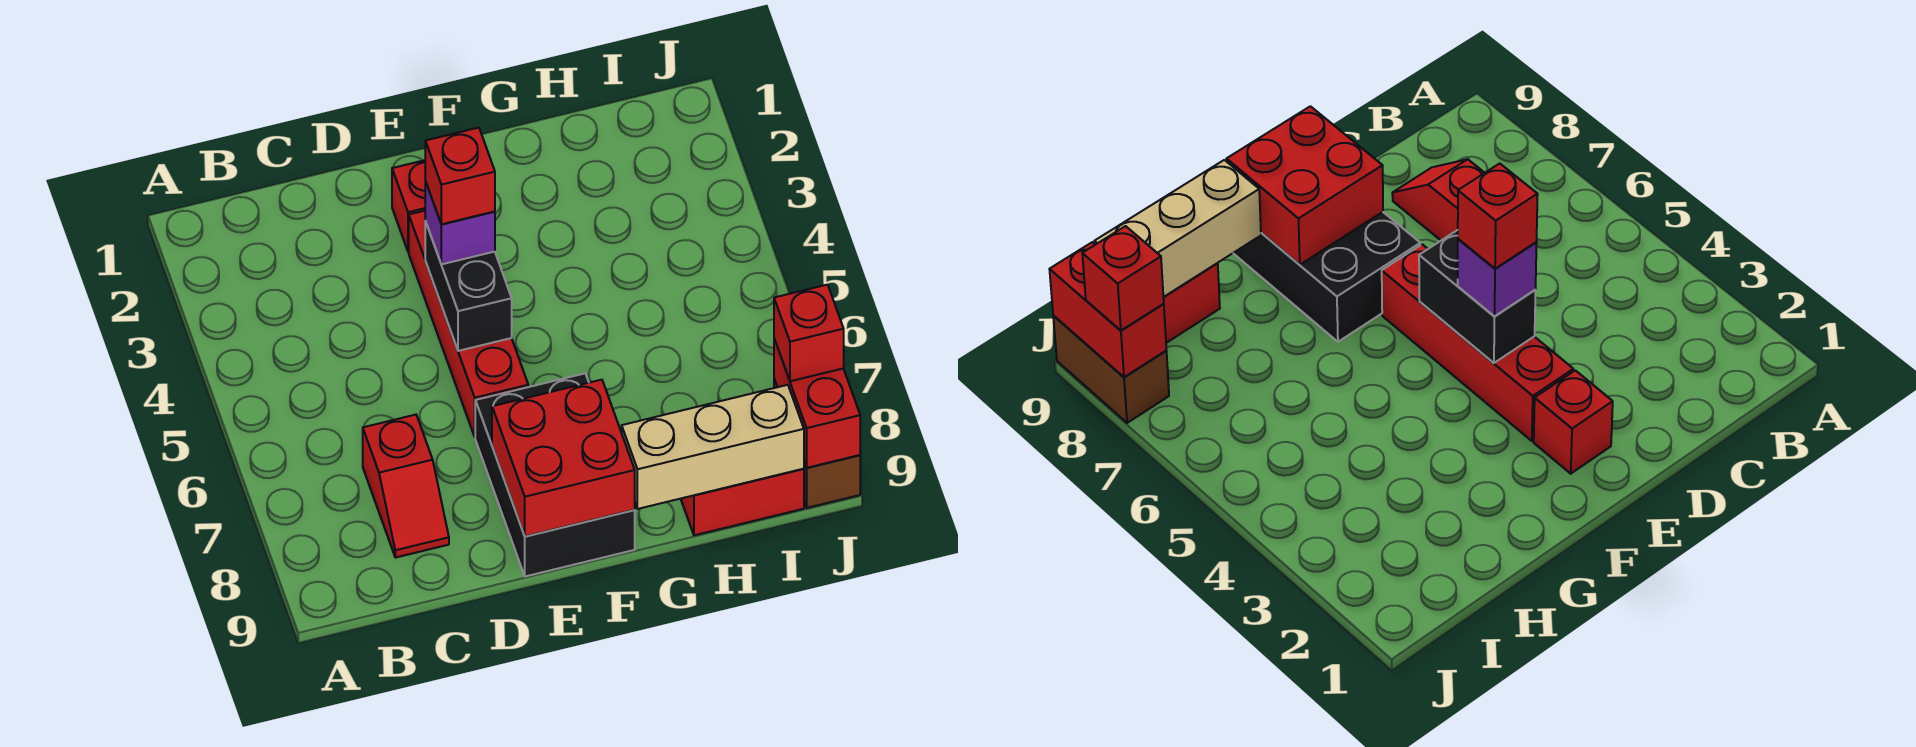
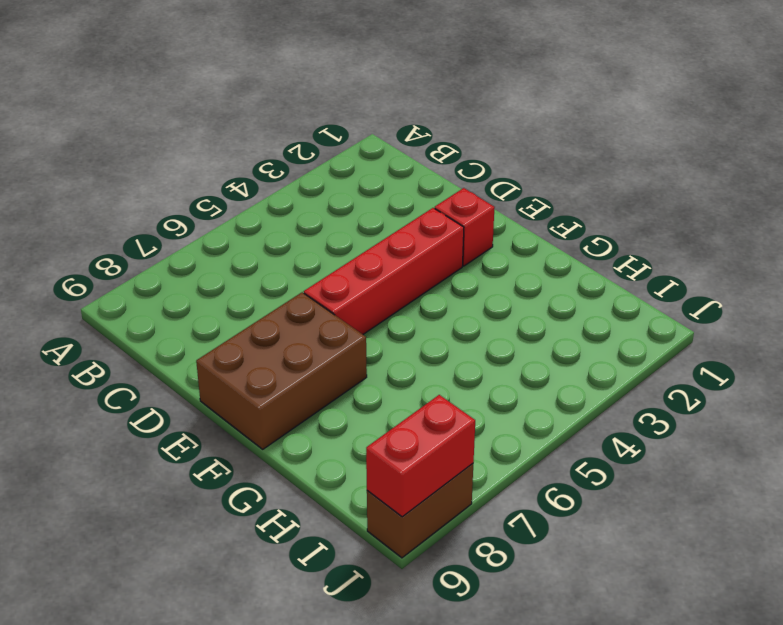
brown 2x3 brick [196,292,367,449] -> black 2x3 brick [475,374,635,576]
none -> red 1x2 slope [363,415,449,558]
none -> red 1x2 brick [681,469,804,535]
none -> black 1x2 brick [425,221,512,351]

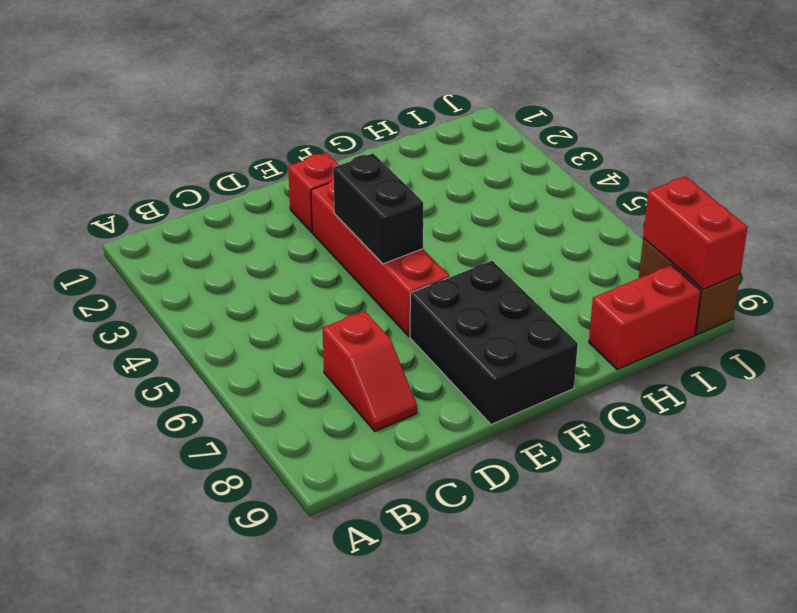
none -> red 2x2 brick [492,380,635,536]
none -> tan 1x3 brick [622,385,804,509]
none -> purple 1x1 brick [425,181,495,264]

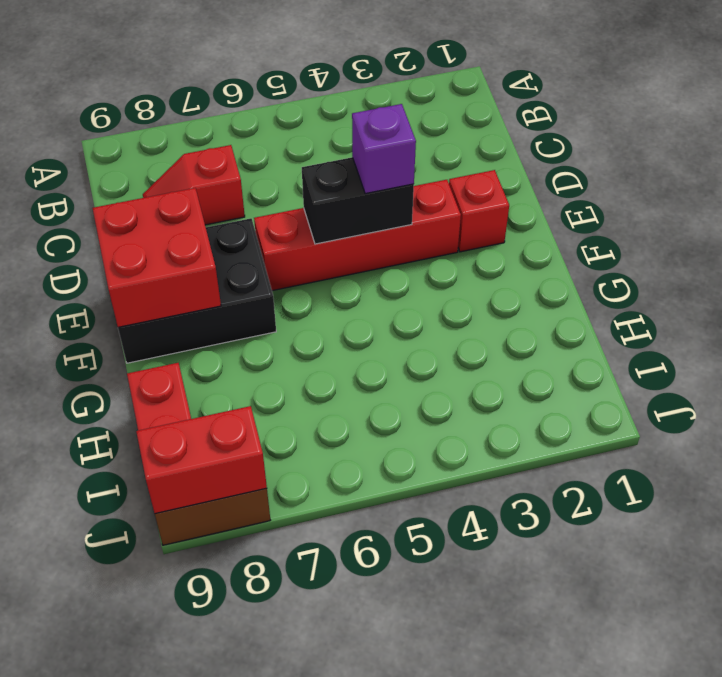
none -> tan 1x3 brick [622,385,804,509]
none -> red 1x1 brick [774,285,844,381]
none -> red 1x1 brick [425,128,495,224]

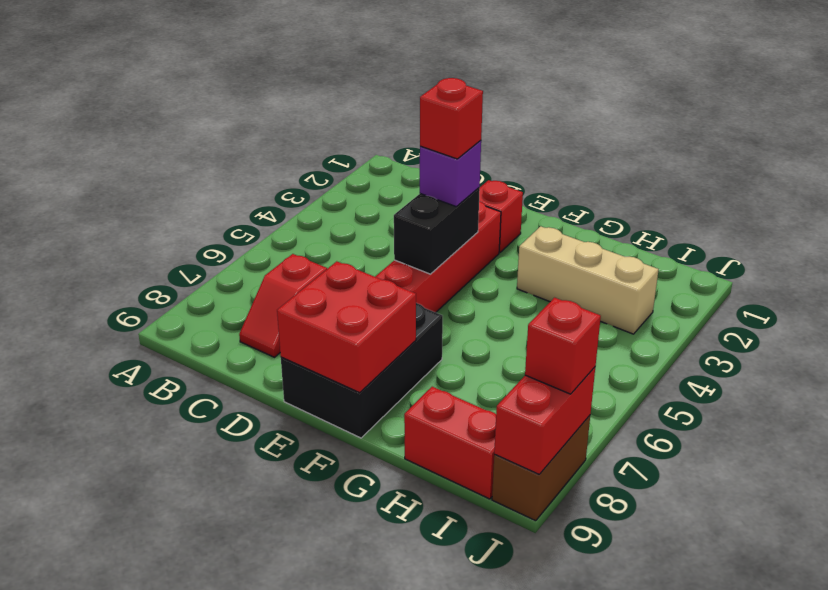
tan 1x3 brick [517,226,659,334] -> tan 1x3 brick moved to [622,385,804,509]

